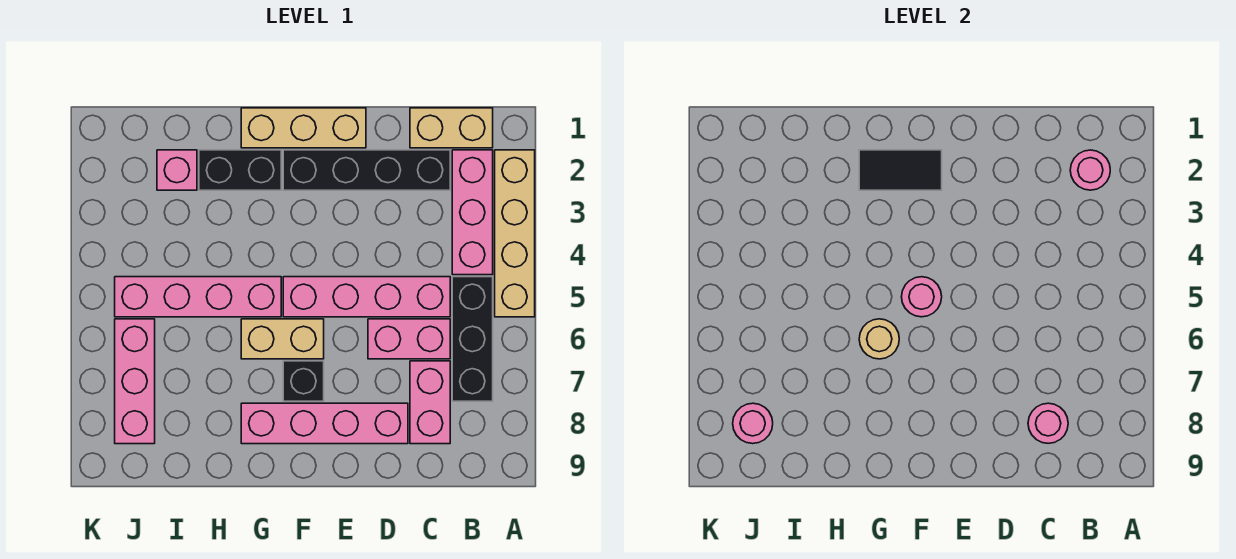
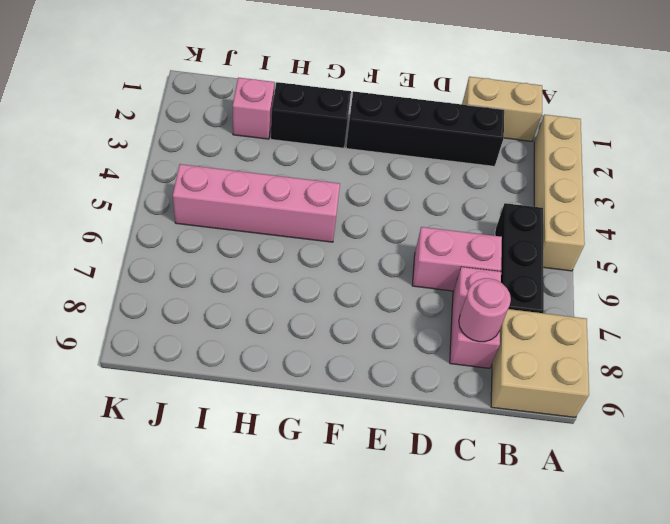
tan 2x2 brick [491,309,589,417] -> none
none -> pink 1x3 brick [452,150,493,275]
none -> pink 1x4 brick [283,277,450,317]
none -> pink 1x4 brick [241,403,408,444]

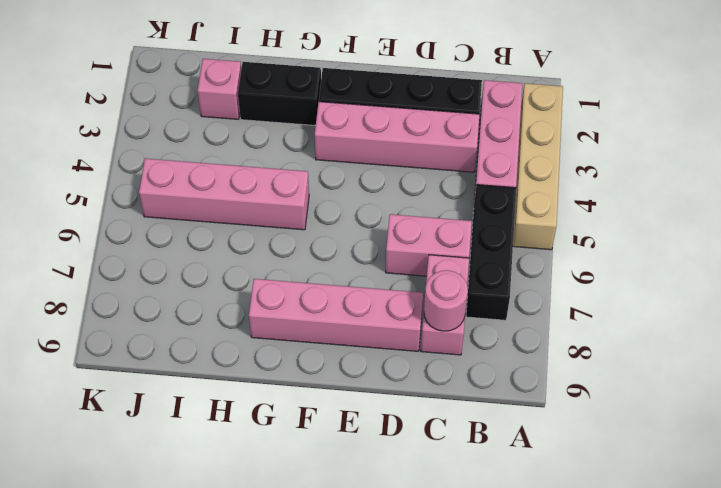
pink 1x4 brick [315,102,480,172] -> pink 1x4 brick moved to [283,277,450,317]
none -> tan 1x2 brick [410,108,493,148]
none -> tan 1x3 brick [241,108,366,148]
none -> tan 1x2 brick [241,319,324,359]

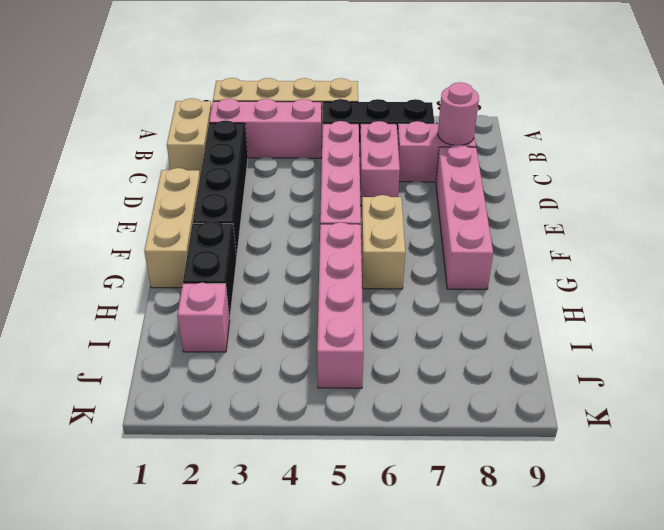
none -> black 1x1 brick [283,361,324,401]
none -> pink 1x3 brick [115,319,155,444]
none -> pink 1x1 round brick [1070,150,1110,190]

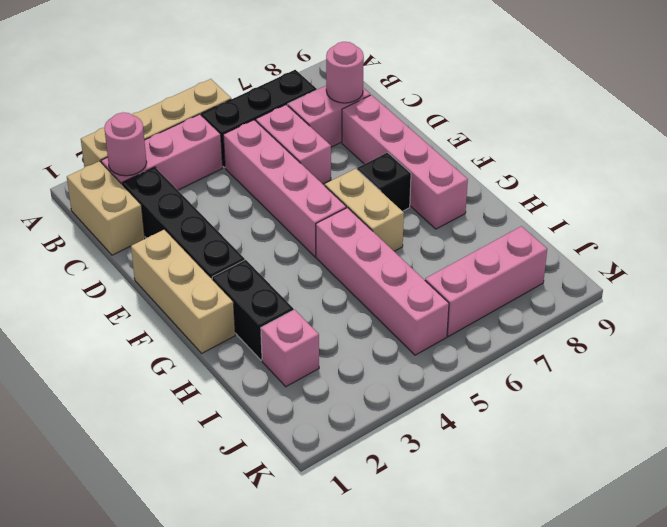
none -> black 1x2 tile [859,150,942,190]
none -> pink 1x1 round brick [902,277,942,317]
none -> tan 1x1 round brick [859,319,899,359]

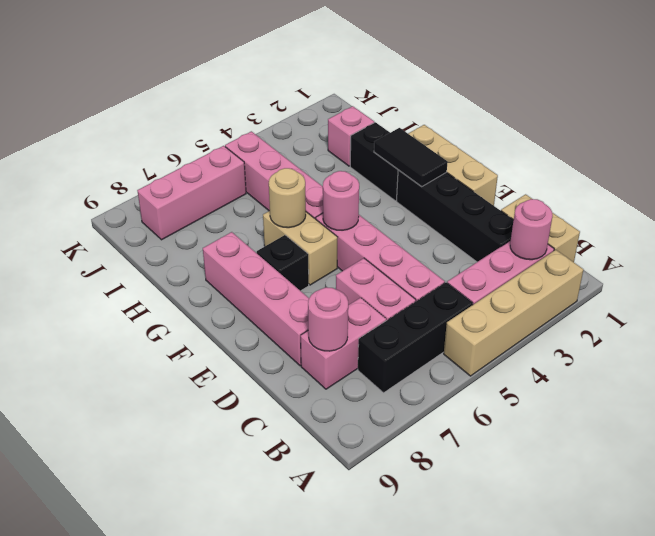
none -> pink 1x1 round brick [733,403,773,444]

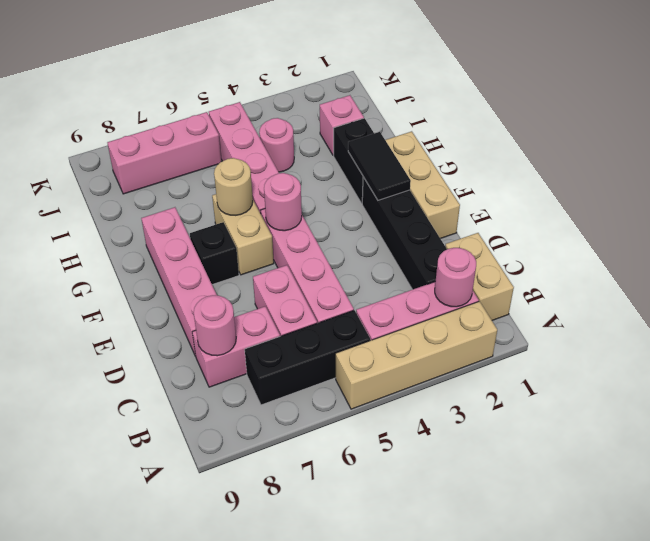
pink 1x1 round brick [259,118,294,172] -> pink 1x1 round brick moved to [733,403,773,444]

